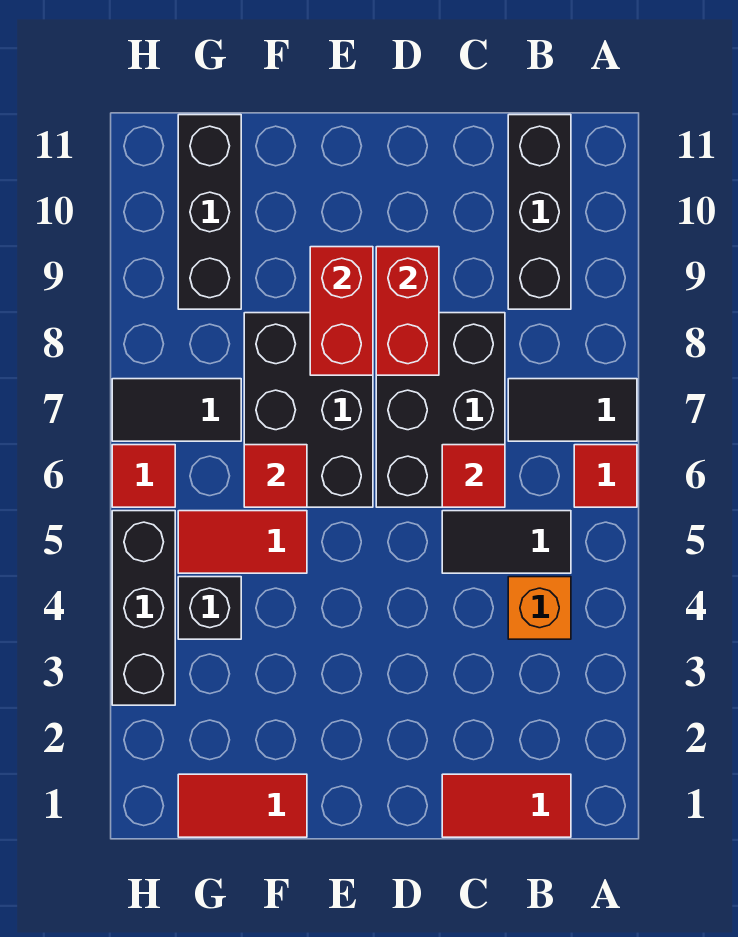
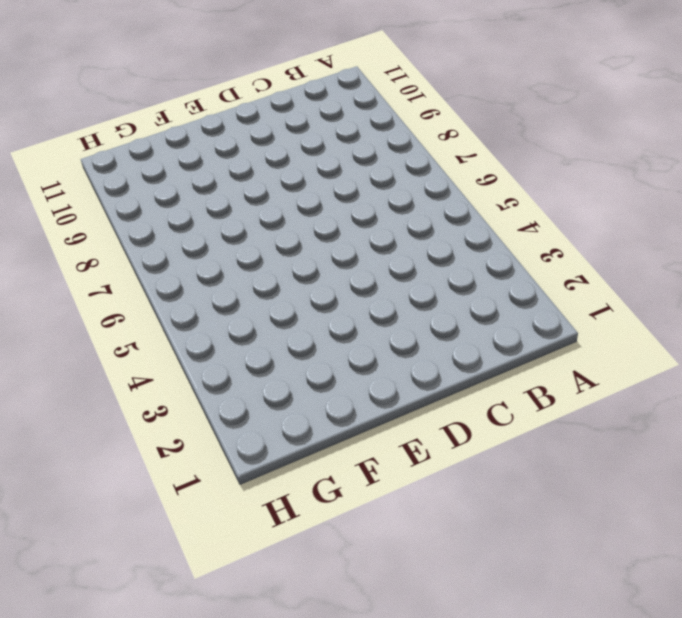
none -> red 1x1 tile [574,445,637,507]
none -> black 1x2 tile [508,379,637,441]
none -> red 1x2 tile [442,774,571,837]

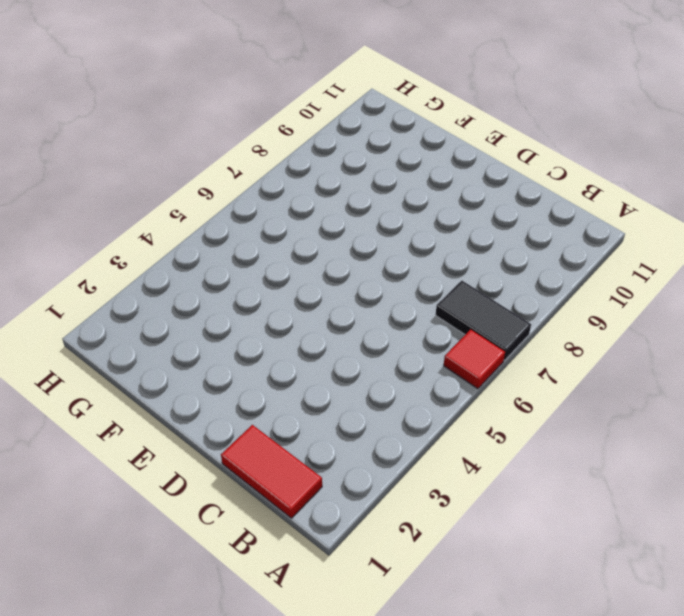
none -> orange 1x1 brick [508,577,571,639]
none -> black 1x2 tile [442,511,571,573]
none -> black 1x3 brick [508,115,571,309]

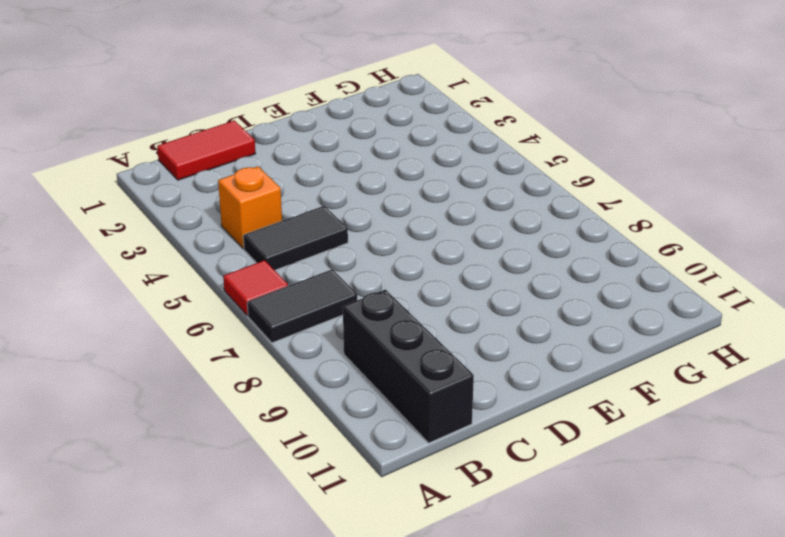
none -> black 2x3 brick [376,313,505,507]
none -> black 2x3 brick [244,313,373,507]
none -> red 1x2 tile [178,774,307,837]

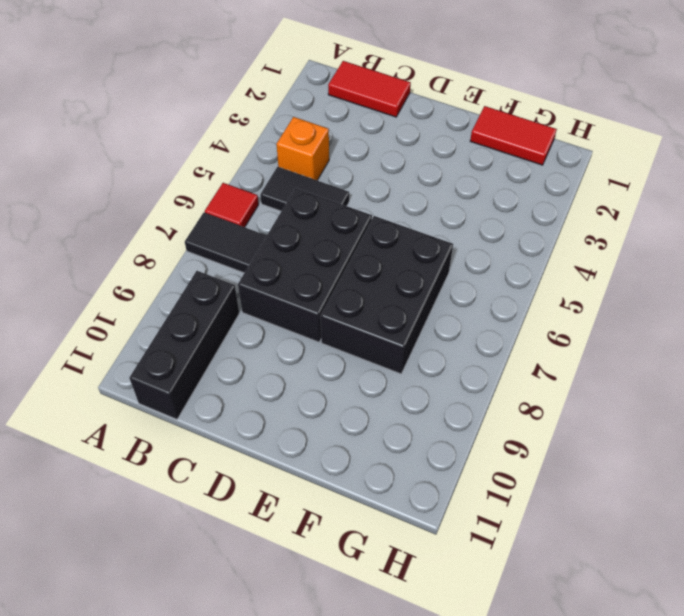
none -> red 1x2 tile [178,511,307,573]
none -> black 1x1 brick [178,577,241,639]
none -> black 1x2 tile [112,379,241,441]

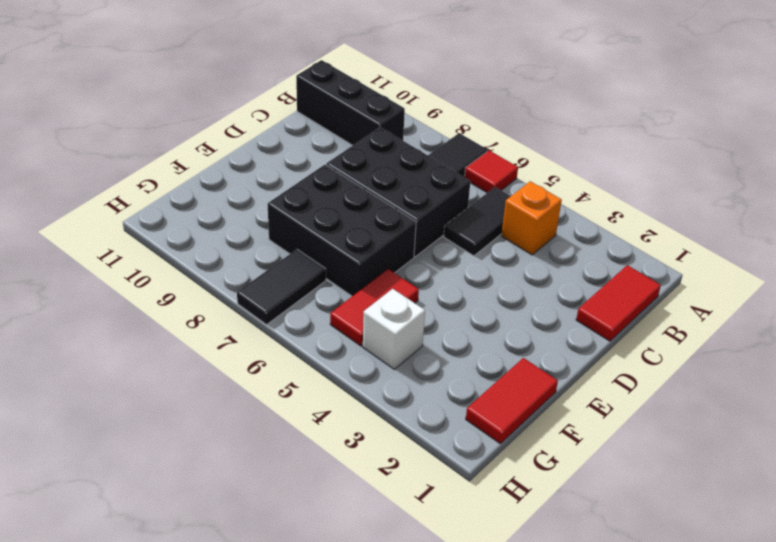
white 1x1 brick [363,289,425,369] -> black 1x1 brick [178,577,241,639]
none -> black 1x3 brick [178,115,241,309]
none -> black 1x3 brick [112,511,175,705]
none -> red 1x1 tile [112,445,175,507]

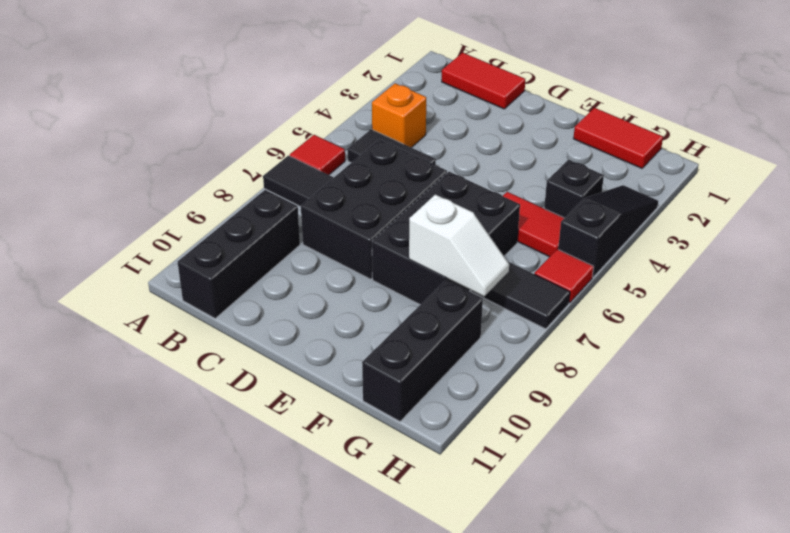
white 1x2 slope [409,195,509,296] -> none
black 1x3 slope [558,185,658,277] -> black 1x3 brick [112,511,175,705]
none -> red 1x1 tile [442,445,505,507]
none -> red 1x2 brick [376,247,439,375]
none -> red 1x2 brick [310,247,373,375]

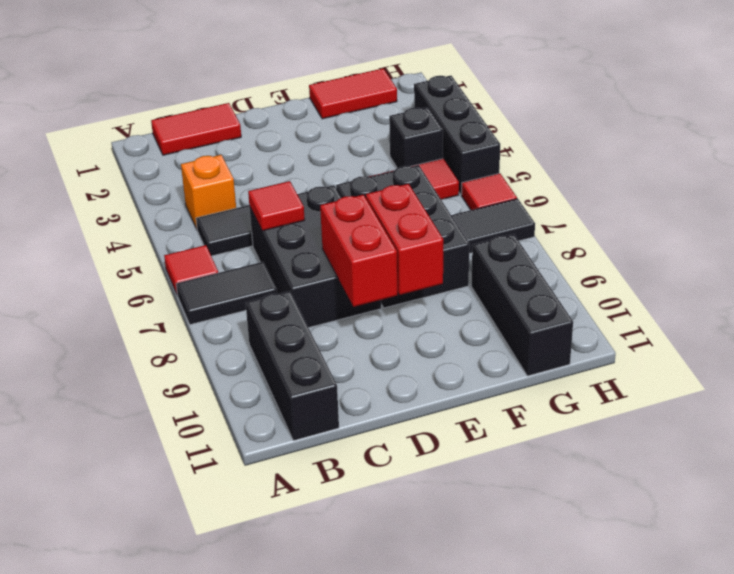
none -> red 1x1 tile [244,445,307,507]

